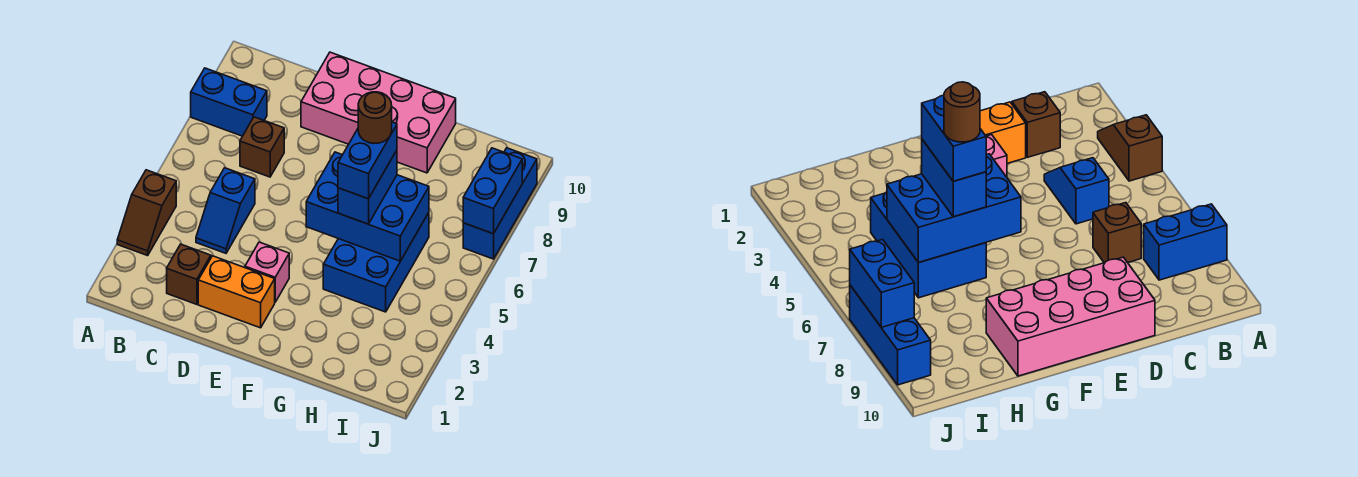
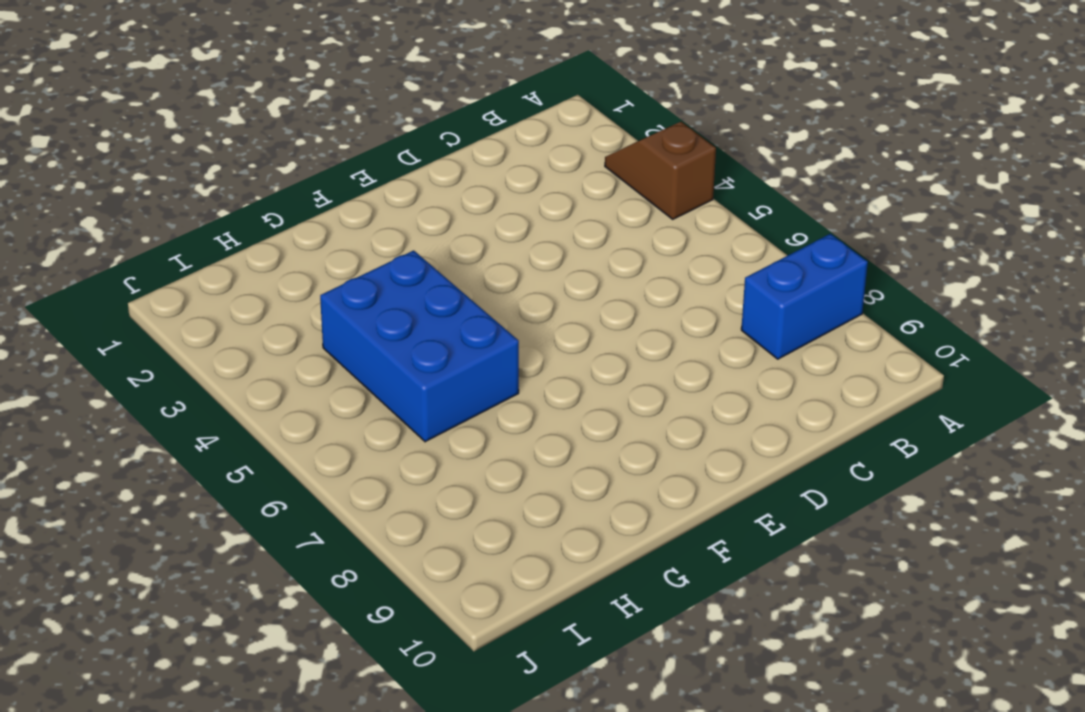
none -> brown 1x1 brick [167,244,211,304]
none -> blue 1x2 slope [196,168,255,253]
none -> brown 1x1 brick [240,117,284,177]

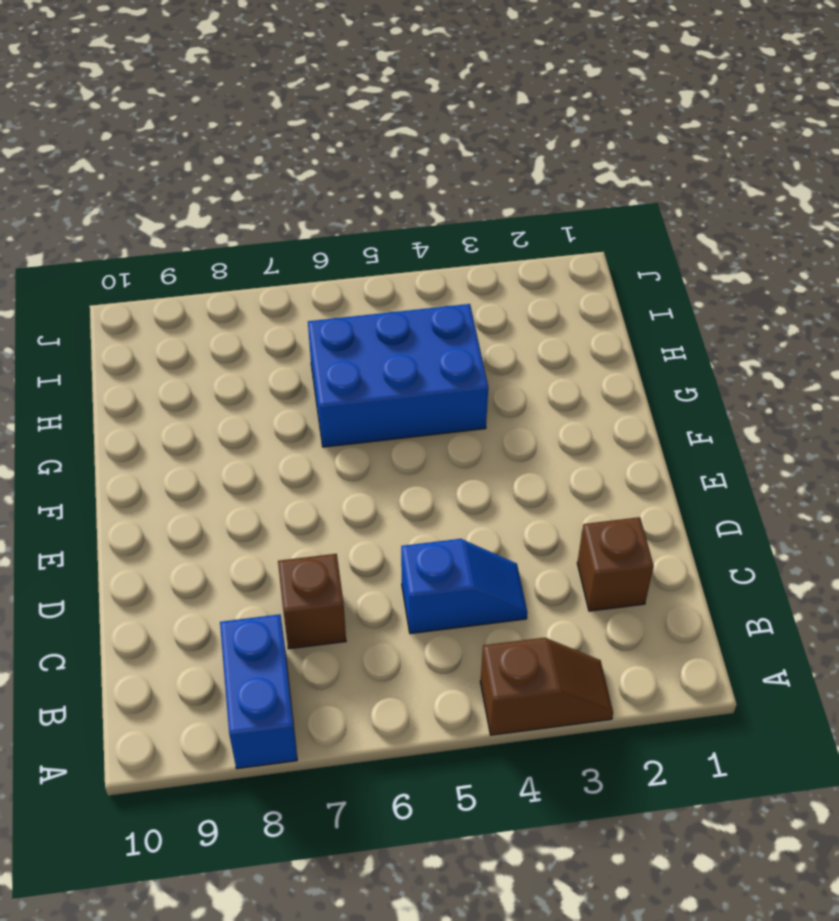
none -> orange 1x2 brick [198,256,275,328]
none -> pink 2x4 brick [301,52,456,173]
none -> pink 1x1 brick [245,242,289,302]

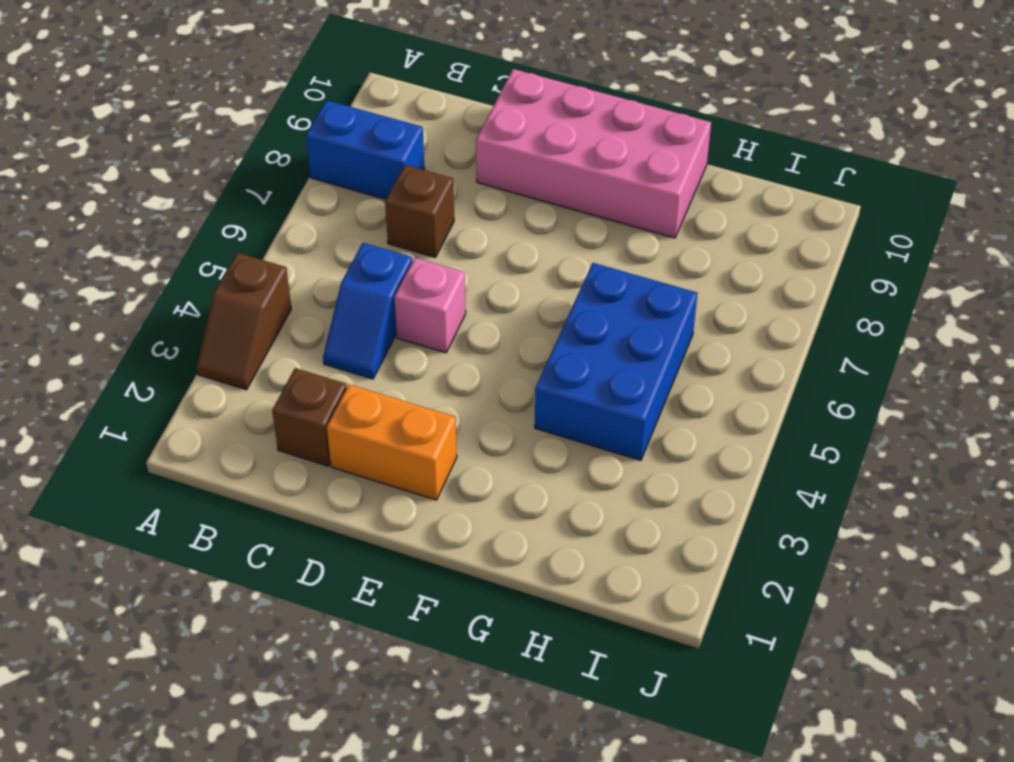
pink 1x1 brick [394,258,466,353] -> pink 1x1 brick moved to [245,242,289,302]
none -> blue 1x3 brick [463,148,537,259]
none -> blue 2x3 brick [306,152,429,261]
none -> blue 1x2 brick [463,148,522,234]

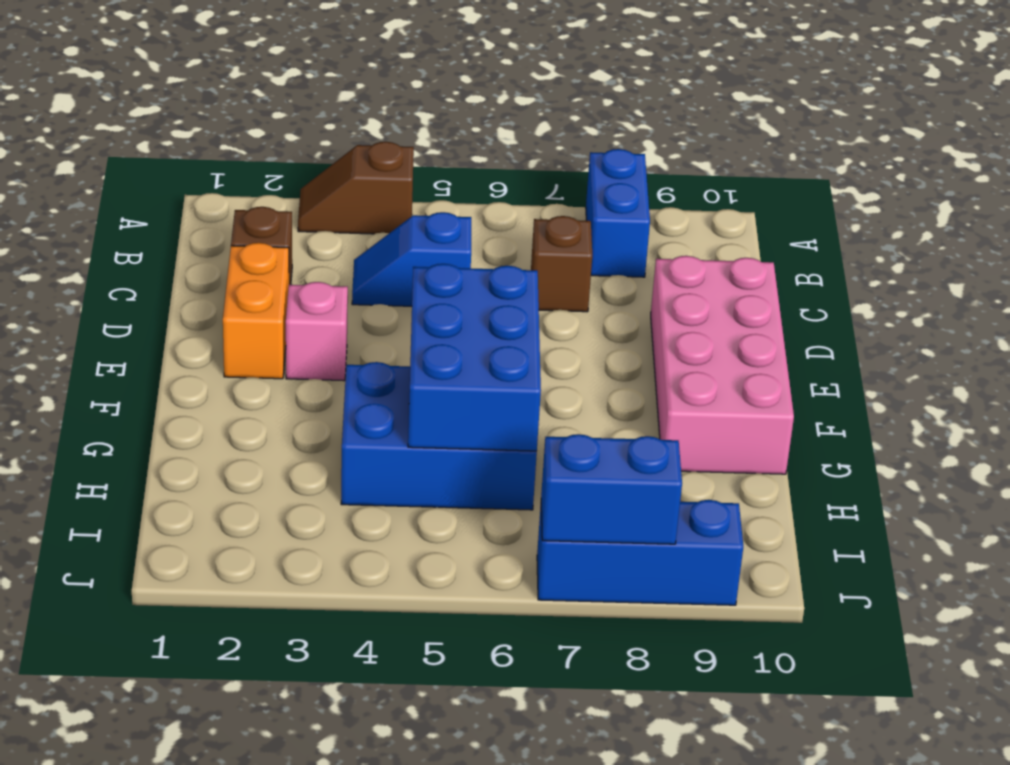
none -> blue 1x2 brick [338,150,397,224]
none -> blue 1x2 brick [338,122,397,199]
none -> brown 1x1 round brick [358,92,392,144]

